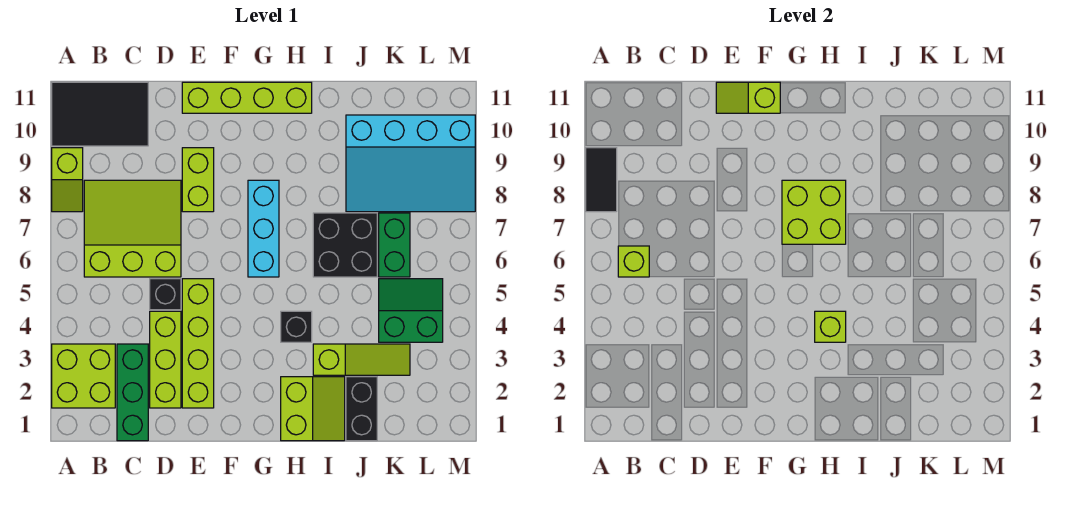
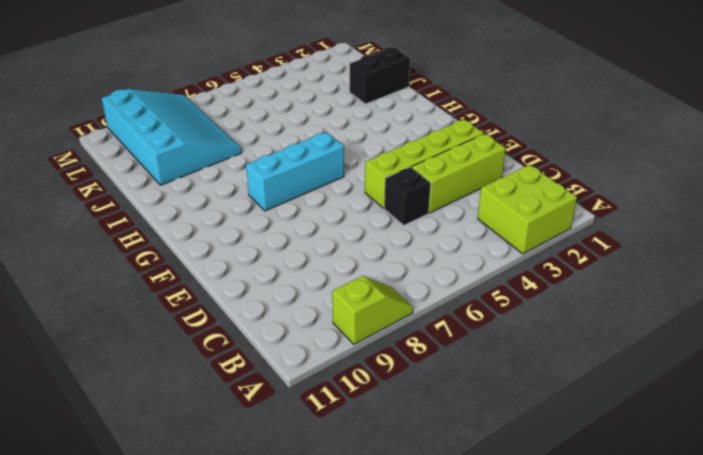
none -> black 2x3 tile [52,82,148,146]
none -> lime 3x3 slope [84,180,181,277]
none -> green 1x3 brick [117,344,148,441]

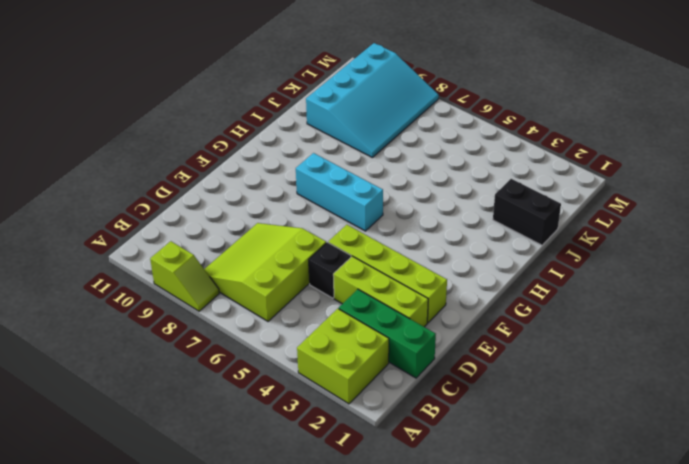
none -> black 2x3 tile [52,82,148,146]
none -> lime 1x2 brick [182,148,214,212]
none -> lime 1x4 brick [182,82,312,113]

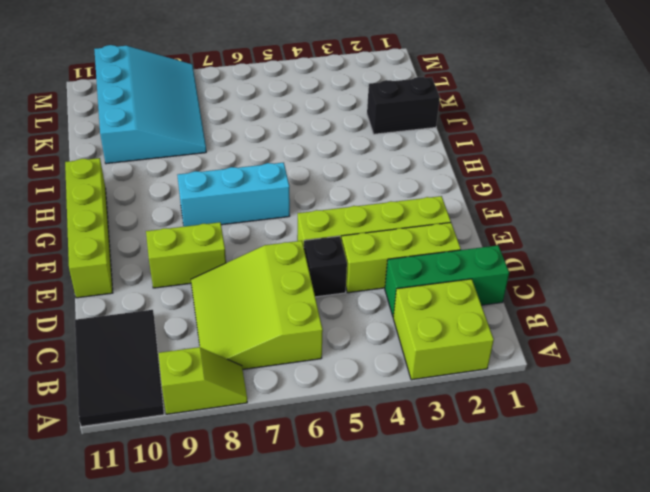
none -> lime 2x2 slope [281,377,345,441]
none -> black 1x1 brick [281,311,312,342]
none -> lime 1x3 slope [313,344,410,375]

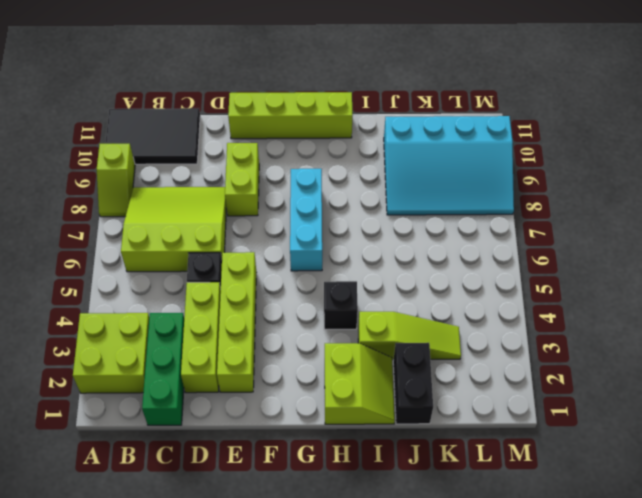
none -> black 2x2 brick [313,213,377,277]
none -> green 2x2 slope [379,279,443,342]
none -> green 1x2 brick [379,213,410,277]

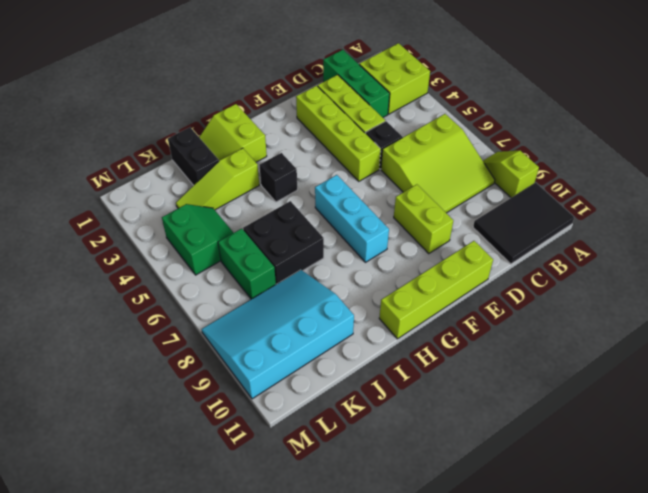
green 2x2 slope [162,204,233,275] -> green 2x2 slope turned to [379,279,443,342]
none -> black 1x2 tile [586,148,617,212]
none -> lime 1x1 brick [618,246,649,277]
none -> lime 1x2 slope [716,82,780,113]

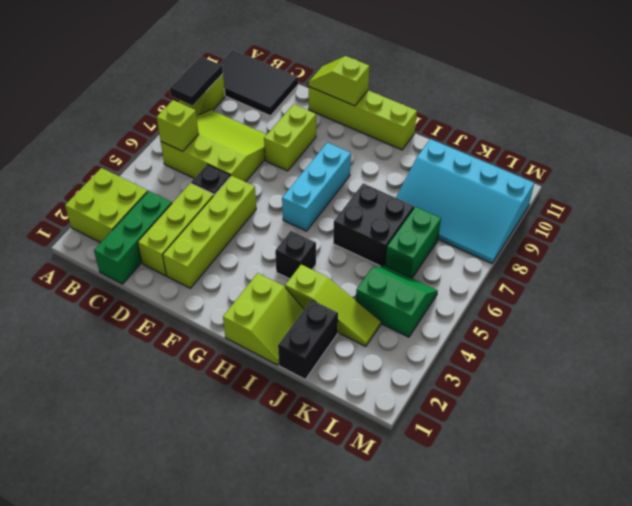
none -> lime 2x2 brick [782,180,846,244]
none -> lime 1x1 brick [815,311,846,342]

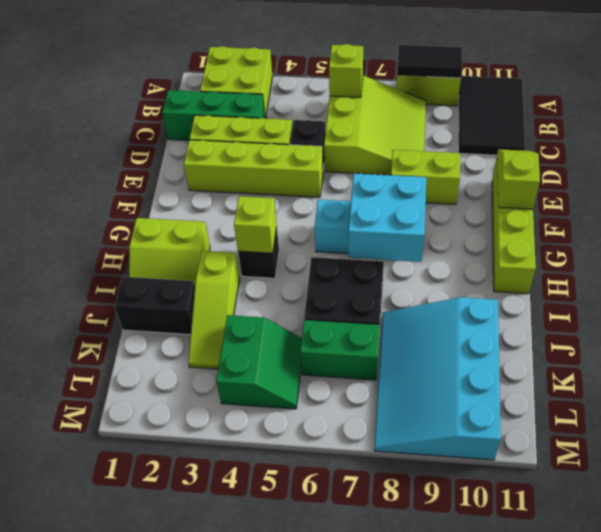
cyan 2x2 brick [348,173,426,262] -> lime 2x2 brick [782,180,846,244]

